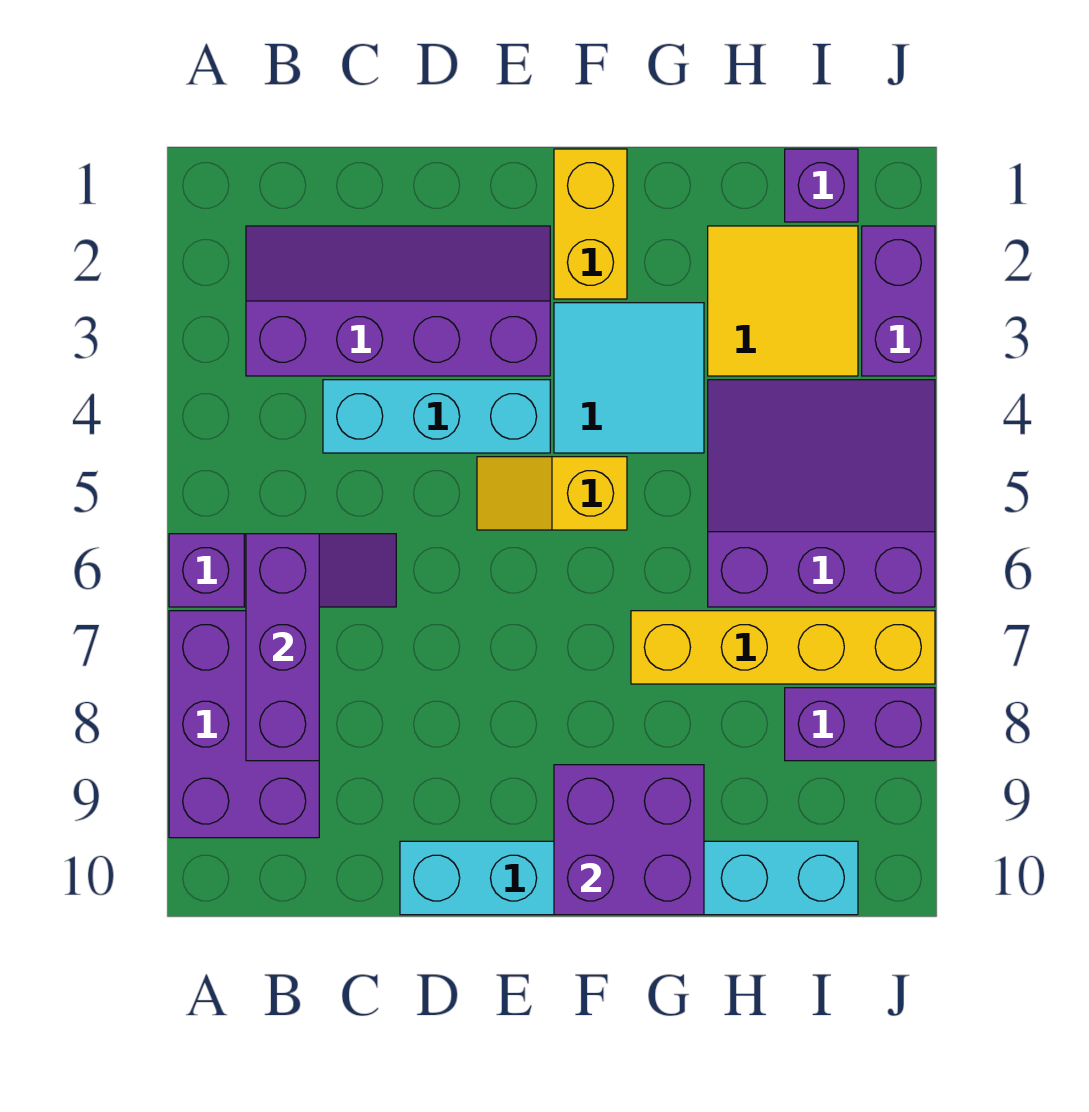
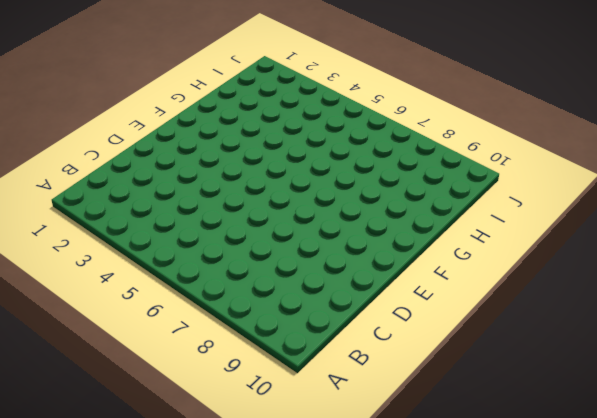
none -> purple 1x3 slope [169,534,396,607]
none -> purple 2x3 brick [169,611,319,838]
none -> purple 2x4 slope [246,226,550,376]

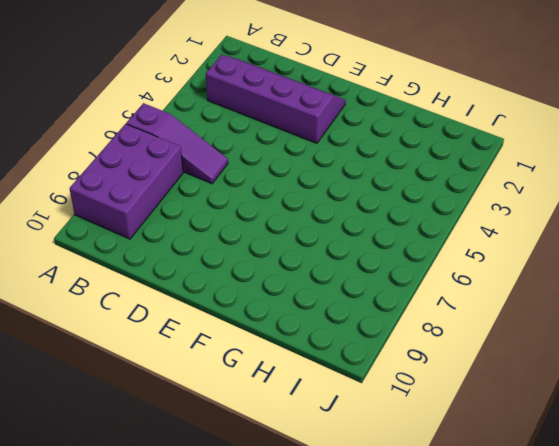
none -> cyan 1x3 brick [323,380,550,453]
none -> cyan 1x6 brick [400,841,858,915]
none -> yellow 1x2 slope [477,457,627,530]

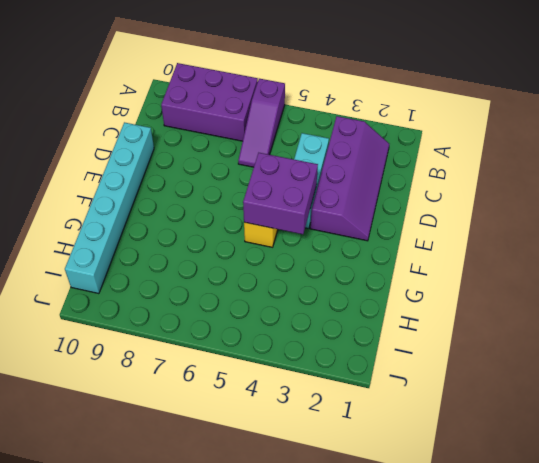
purple 2x2 brick [243,153,318,234] -> purple 2x2 brick moved to [554,765,704,915]
none -> yellow 1x2 brick [554,149,627,299]
none -> cyan 2x2 tile [554,303,704,453]
none -> yellow 1x4 brick [631,611,935,684]

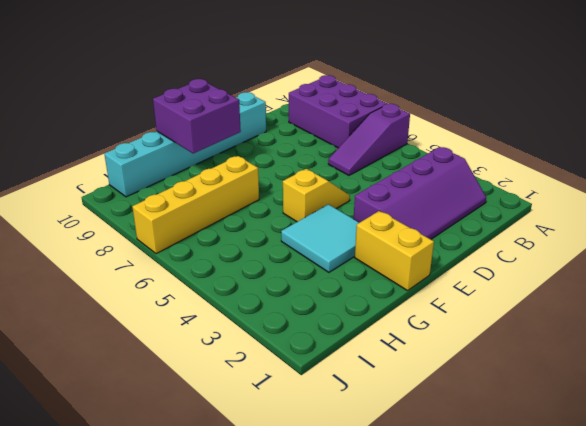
none -> cyan 1x3 brick [323,380,550,453]
none -> yellow 2x2 tile [708,226,858,376]
none -> purple 3x3 slope [708,380,935,607]

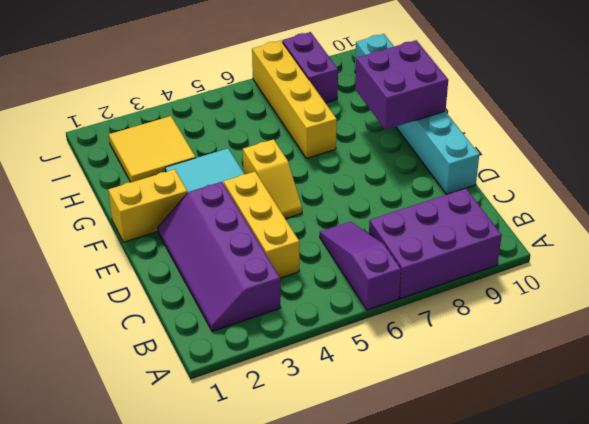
yellow 1x3 brick [224,172,299,278] -> cyan 1x3 brick [323,380,550,453]
none -> purple 3x3 slope [708,380,935,607]
none -> purple 1x1 brick [785,149,858,222]
none -> purple 1x2 brick [862,226,935,376]

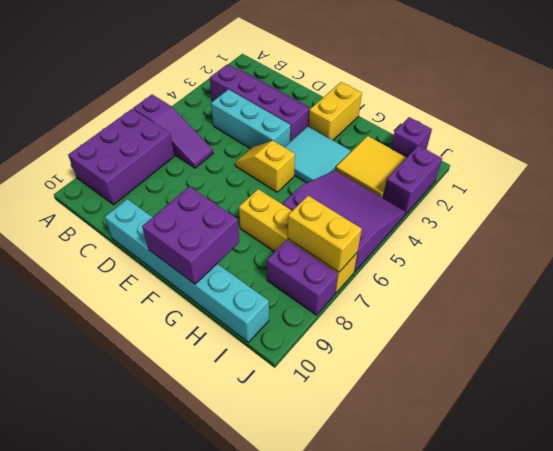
yellow 1x2 brick [288,196,362,272] -> none
none -> purple 1x3 brick [246,534,319,761]

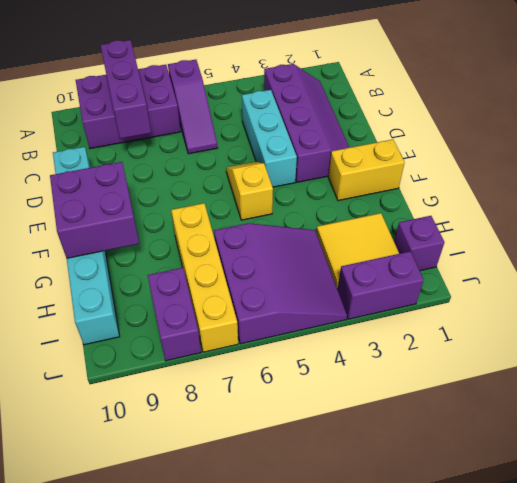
purple 1x3 brick [100,40,151,139] -> purple 1x3 brick turned to [246,534,319,761]
none -> cyan 2x2 tile [554,303,704,453]

